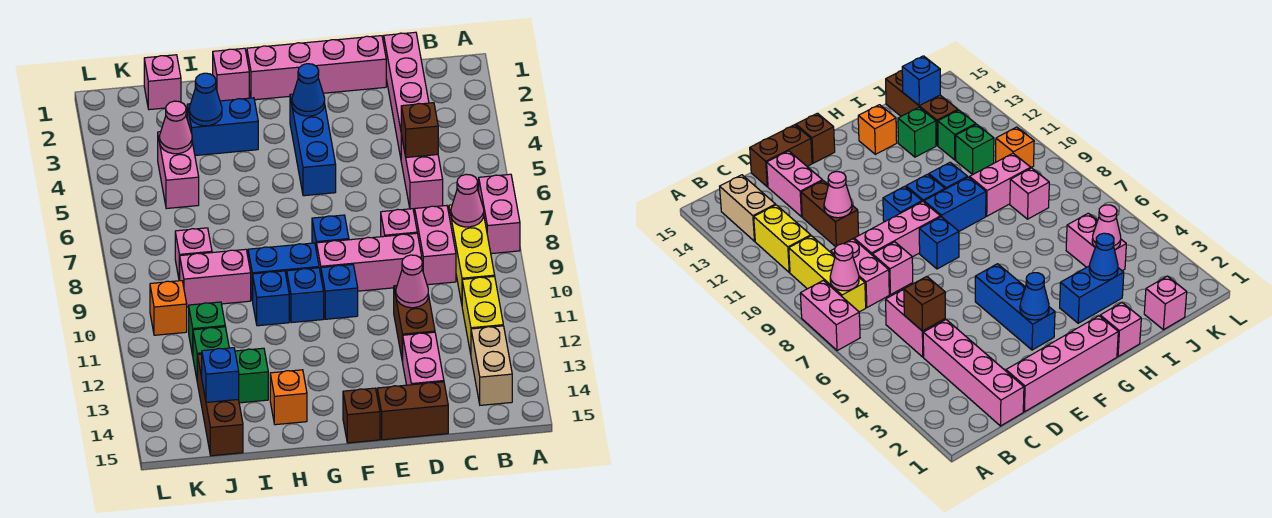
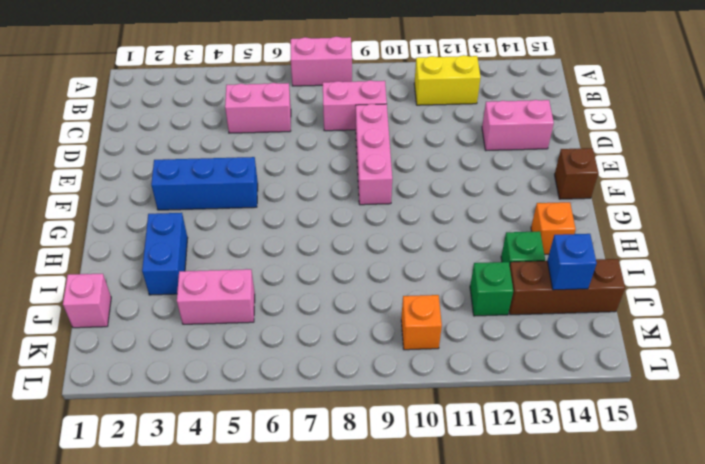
none -> yellow 1x3 brick [449,205,495,304]
none -> tan 1x2 brick [471,326,512,405]
none -> pink 1x4 brick [384,32,429,157]
none -> pink 1x4 brick [247,36,386,100]

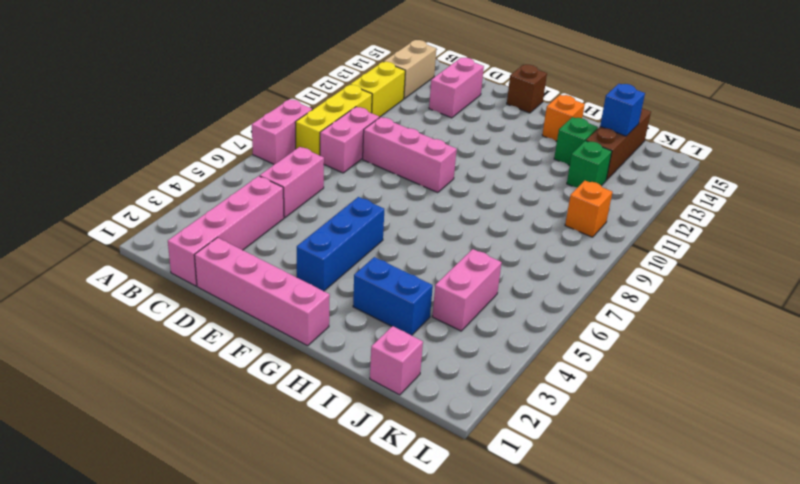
none -> pink 1x1 brick [381,209,417,237]
none -> brown 1x2 brick [394,286,435,362]
none -> brown 1x2 brick [377,382,448,440]
none -> blue 1x1 brick [312,215,349,252]

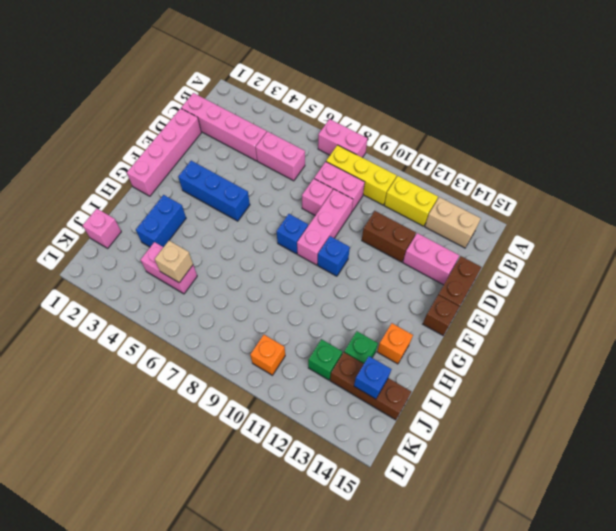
tan 1x1 brick [155,241,193,283] -> none
none -> blue 1x2 brick [248,243,319,301]
none -> blue 1x1 brick [287,268,324,323]
none -> pink 1x1 brick [213,48,249,101]
none -> blue 1x1 brick [253,271,289,326]

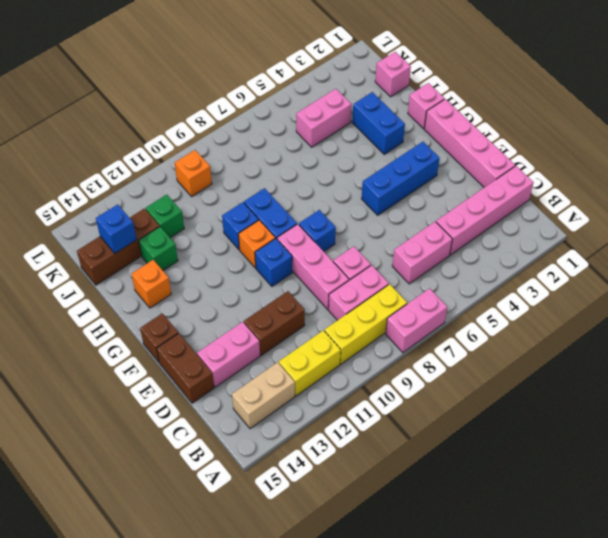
orange 1x1 brick [238,220,275,268] -> blue 1x1 brick [287,268,324,323]
none -> pink 1x2 brick [180,249,251,307]
none -> pink 1x1 brick [175,228,212,280]
none -> green 1x1 brick [189,302,225,355]
none -> pink 1x1 cone [451,174,484,227]

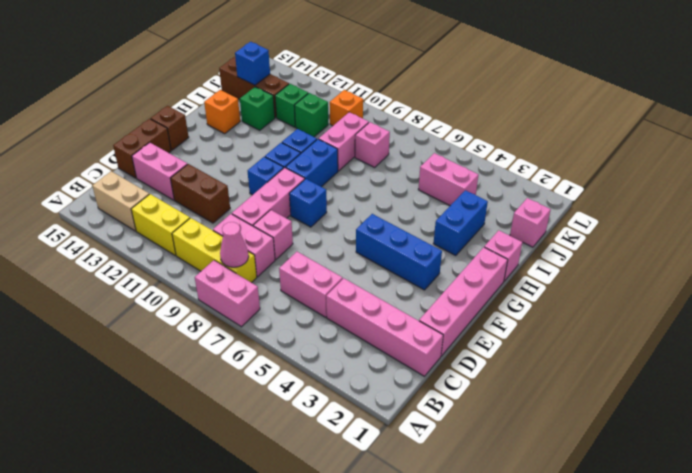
none -> brown 1x1 brick [401,103,438,157]
none -> pink 1x1 cone [396,255,428,308]
none -> blue 1x1 cone [292,64,325,116]
none -> blue 1x1 cone [189,73,222,126]

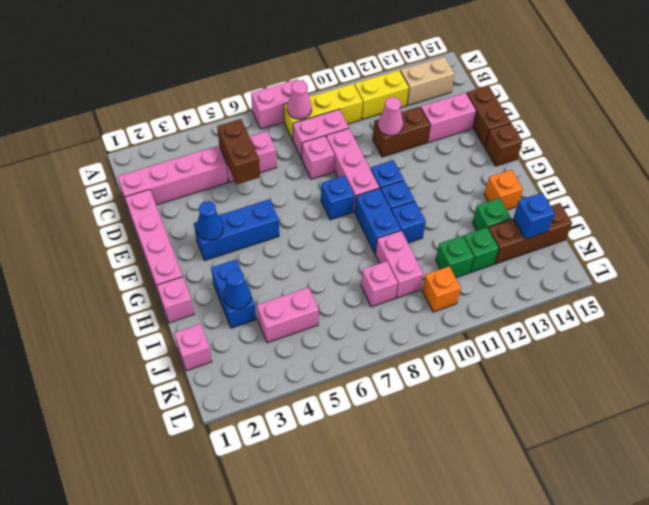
brown 1x2 brick [217,119,260,185] -> brown 1x1 brick [401,103,438,157]
none -> pink 1x1 cone [160,101,192,154]

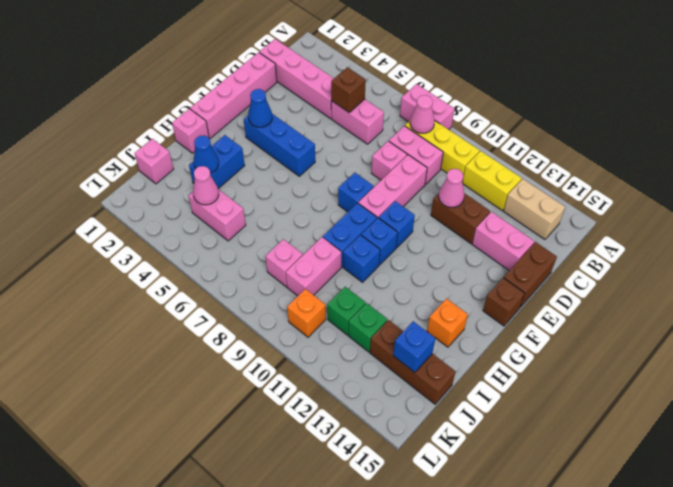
none -> green 1x1 brick [235,348,268,403]

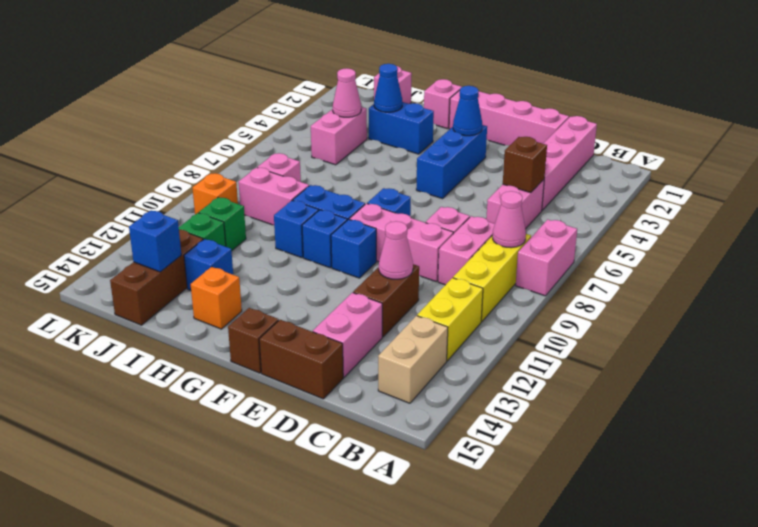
blue 1x1 brick [184,239,233,290] -> green 1x1 brick [235,348,268,403]

